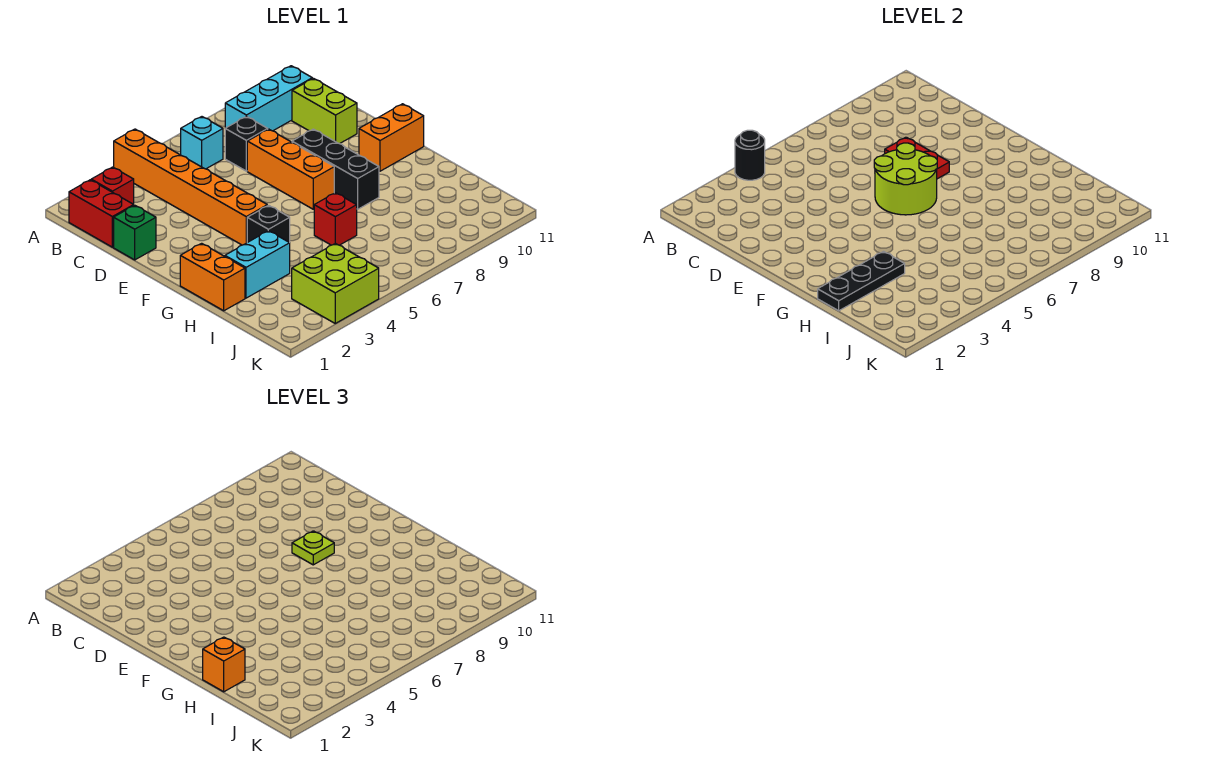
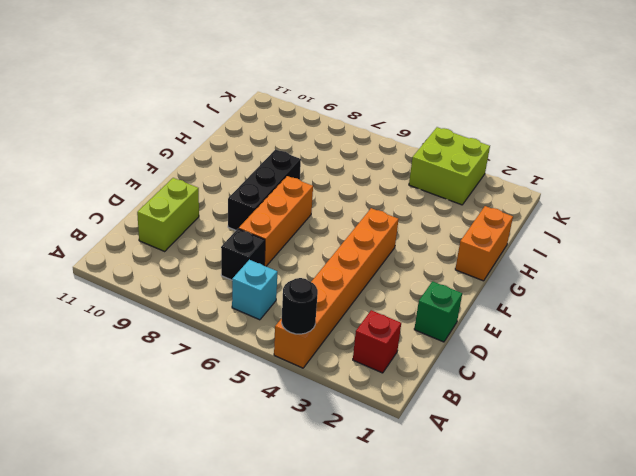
none -> red 1x2 brick [69,180,134,247]
none -> cyan 1x3 brick [225,66,312,131]
none -> orange 1x2 brick [359,104,424,171]

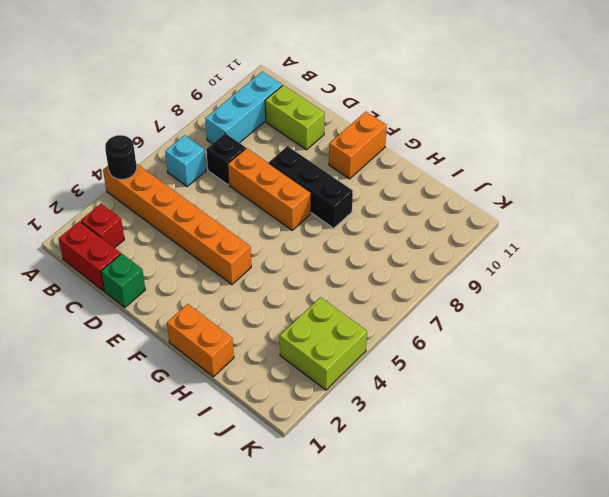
none -> black 1x1 brick [247,205,290,243]
none -> cyan 1x2 brick [225,231,290,298]
none -> red 1x1 brick [314,193,357,245]

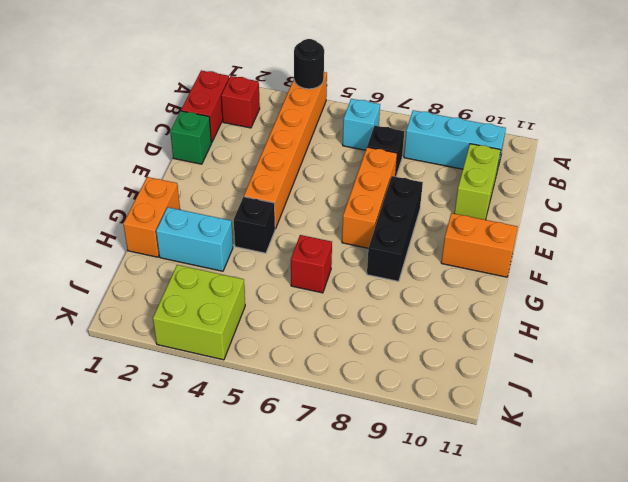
none -> red 1x2 plate [885,137,949,179]
none -> lime 2x2 round brick [874,143,937,215]
none -> black 1x3 plate [818,252,905,311]

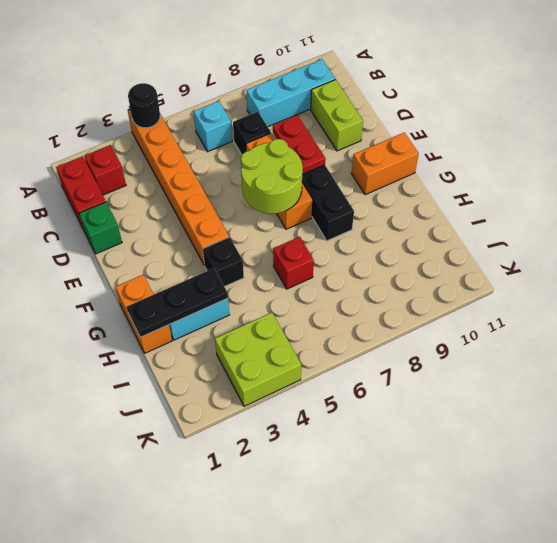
none -> lime 1x1 plate [292,531,334,565]
none -> orange 1x1 brick [203,637,245,692]

